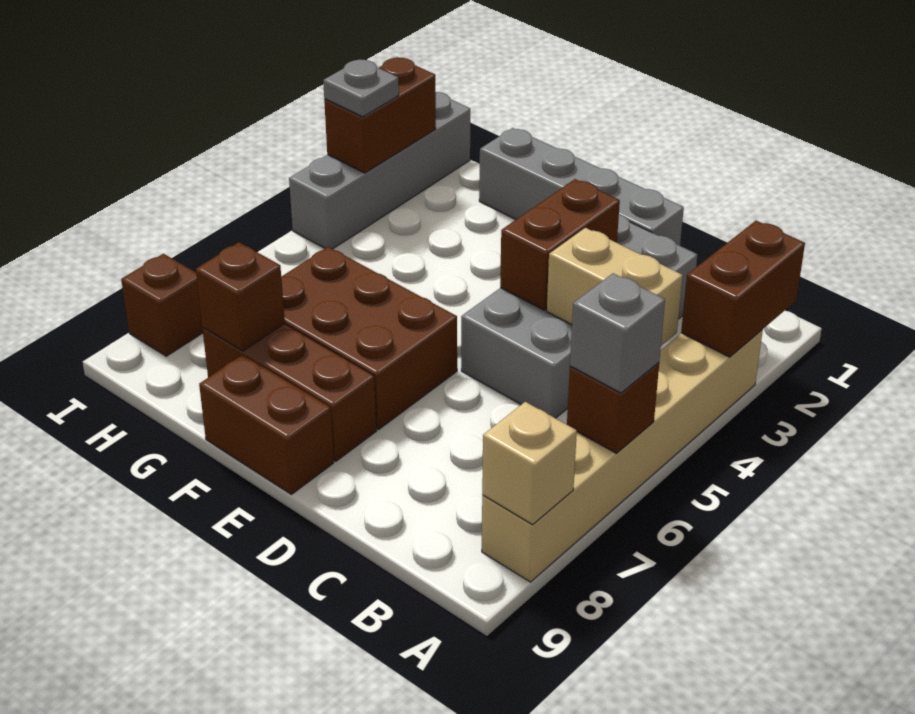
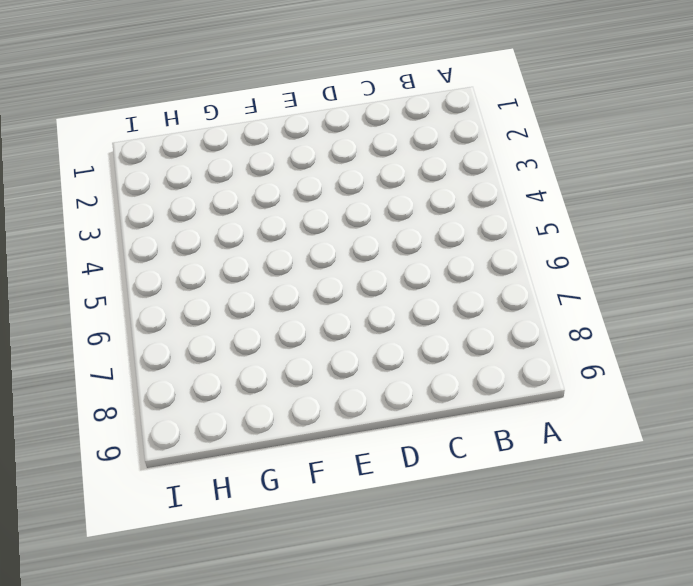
none -> tan 1x6 brick [482,330,763,582]
none -> grey 2x4 brick [461,215,697,418]
none -> grey 1x4 brick [479,128,684,246]

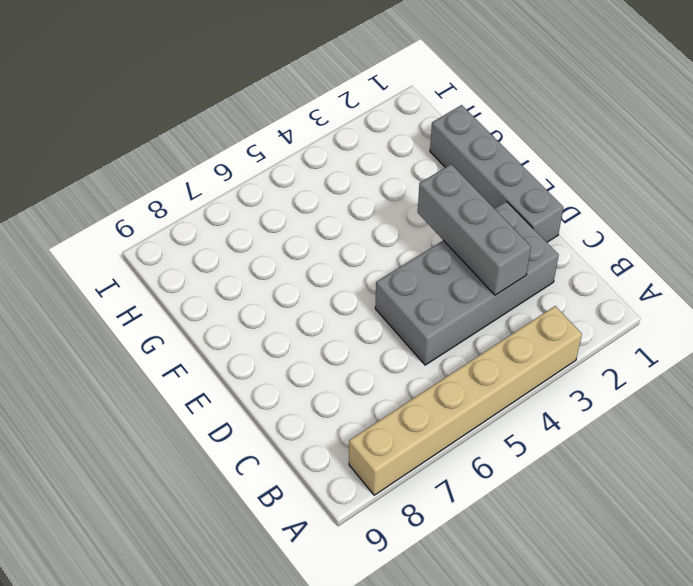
grey 1x3 brick [418,164,531,295] -> brown 1x2 brick [500,179,620,310]
none -> brown 2x3 brick [281,247,457,430]
none -> brown 1x3 brick [202,324,376,461]
none -> brown 1x2 brick [199,355,334,494]

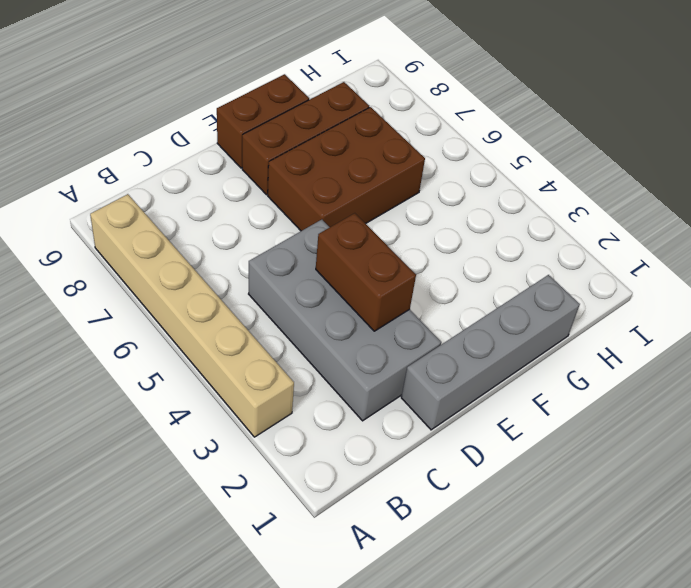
none -> grey 1x4 brick [289,92,470,249]
none -> brown 1x1 brick [121,254,203,356]
none -> brown 1x2 brick [681,221,805,357]

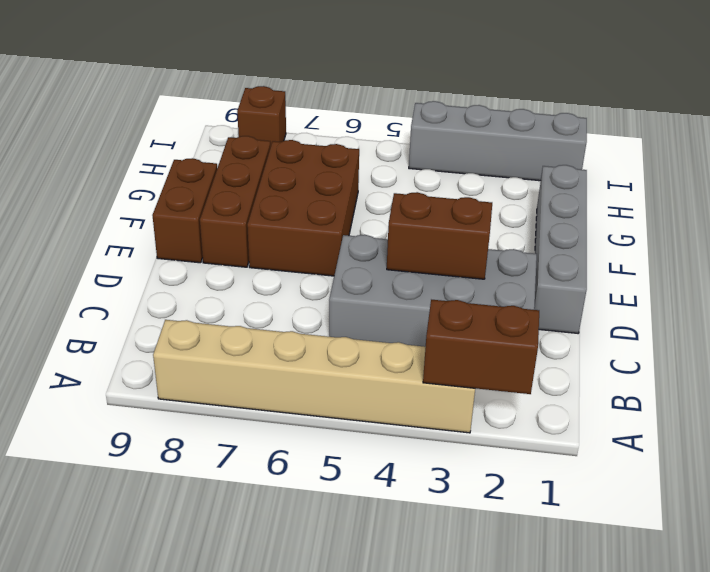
none -> brown 1x1 brick [567,363,659,453]
none -> tan 1x1 brick [482,402,577,525]
none -> tan 1x2 brick [547,228,683,346]

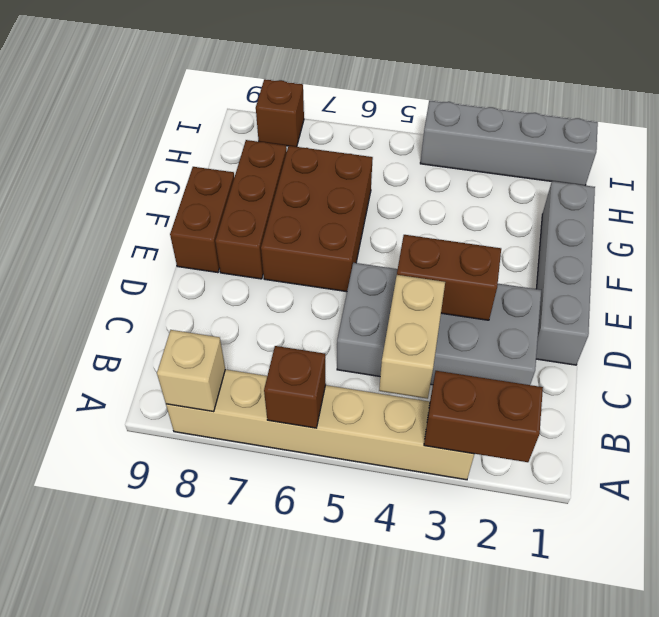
none -> brown 1x1 brick [196,242,285,351]
none -> brown 1x2 brick [324,57,436,173]
none -> grey 1x1 brick [570,273,665,393]

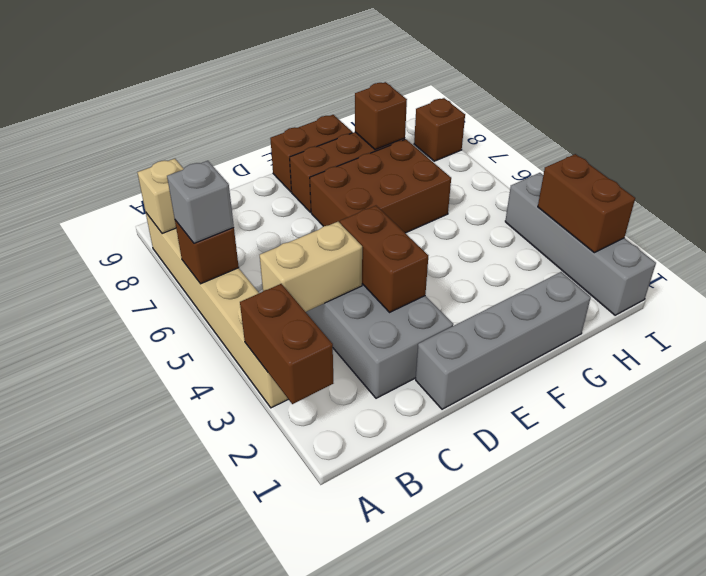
none -> grey 1x1 plate [323,60,399,117]

